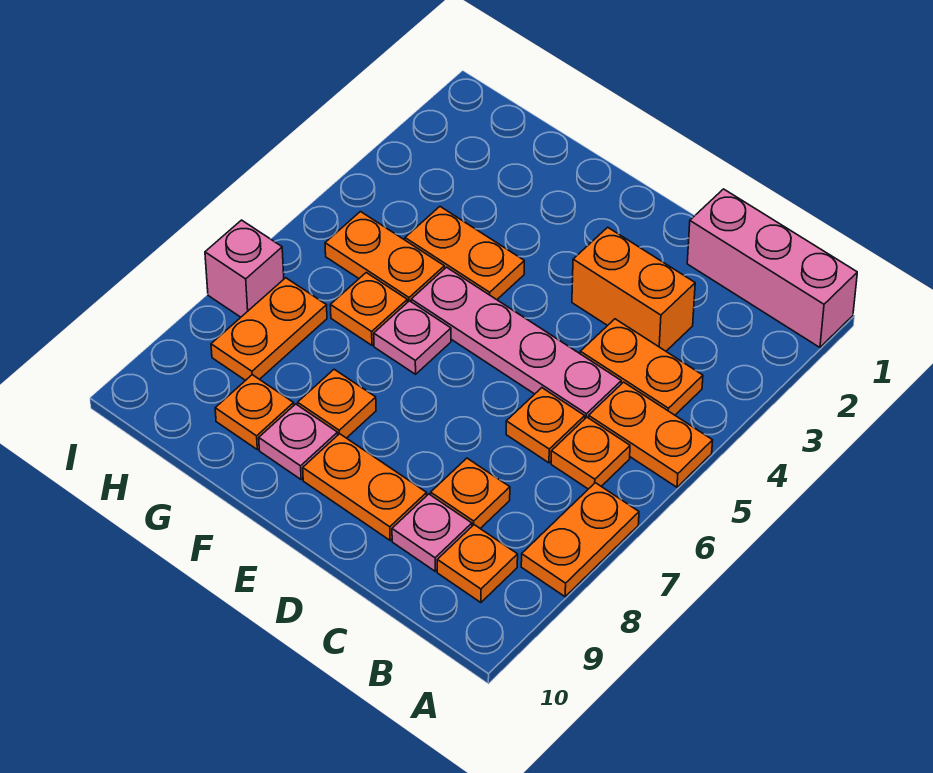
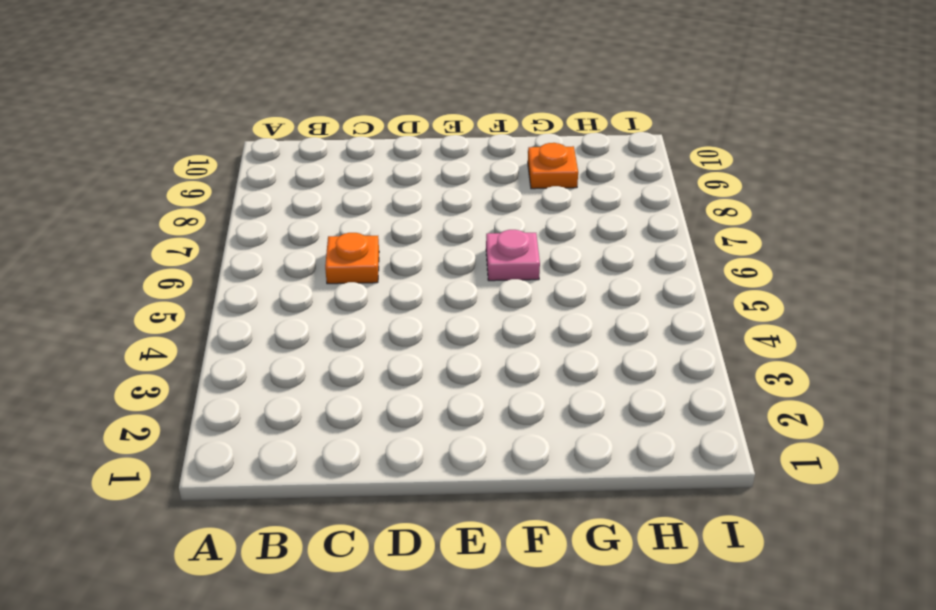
none -> pink 1x3 brick [687,189,857,347]
none -> orange 1x2 plate [589,382,713,487]
none -> orange 1x2 plate [521,483,639,597]

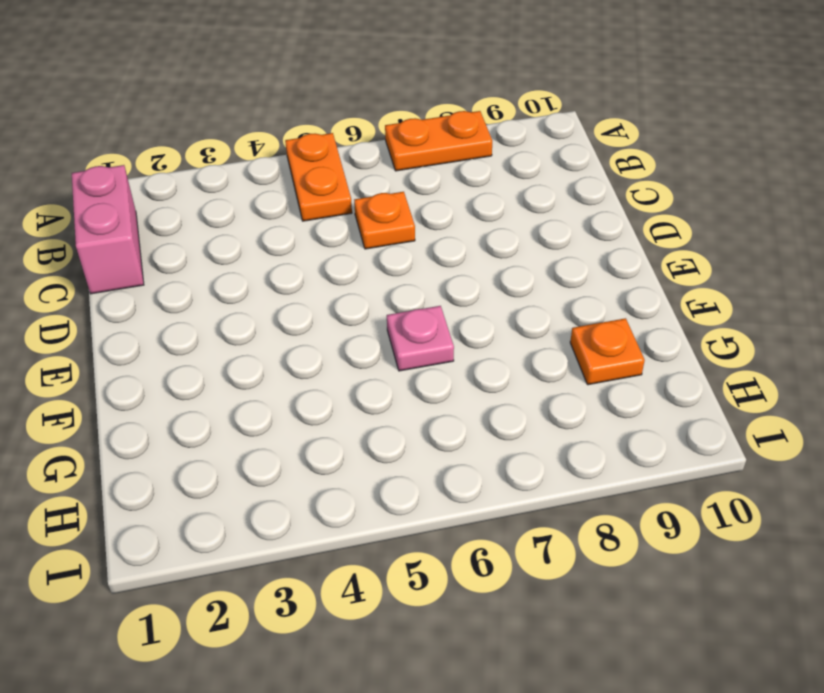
pink 1x2 brick [72,165,144,294] -> pink 1x3 brick [687,189,857,347]
none -> orange 1x2 plate [580,319,703,415]
none -> orange 1x1 plate [551,417,630,489]
none -> orange 1x1 plate [437,525,518,603]

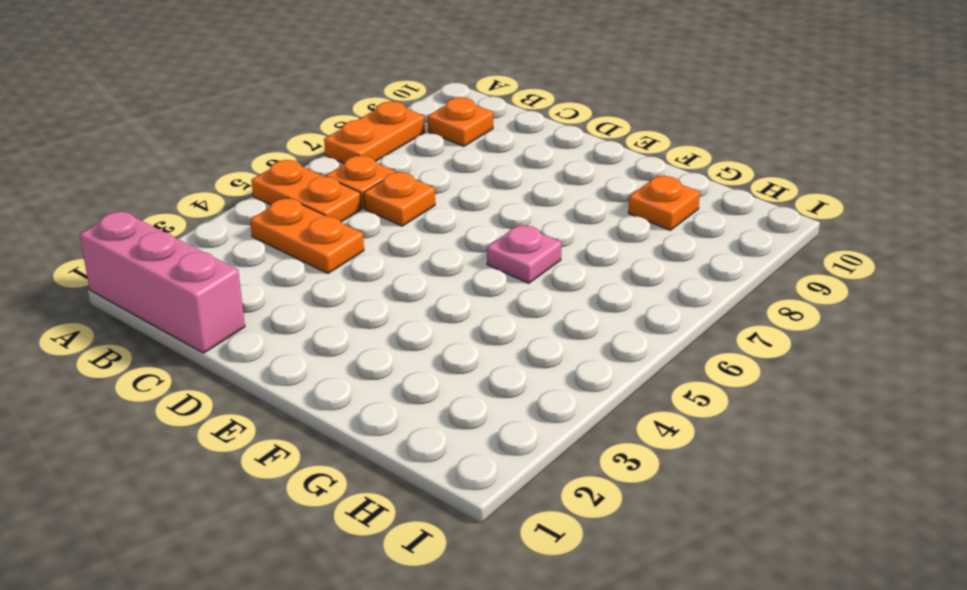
none -> orange 1x2 brick [572,227,695,351]
none -> pink 1x4 plate [411,267,621,418]
none -> orange 1x1 plate [431,458,510,528]

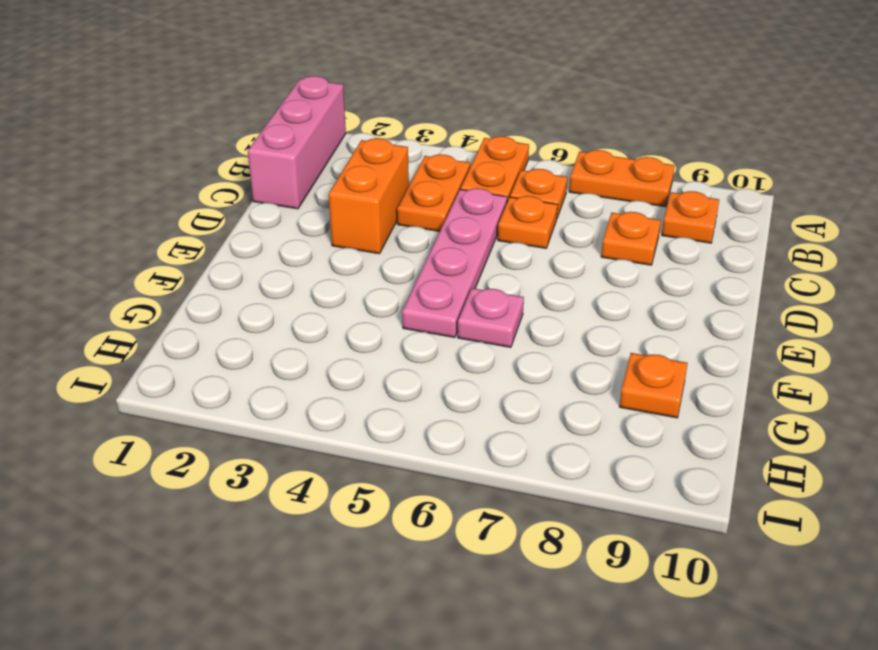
none -> pink 1x1 plate [392,494,472,571]
none -> orange 1x2 plate [303,434,427,540]
none -> orange 1x2 plate [405,207,524,300]

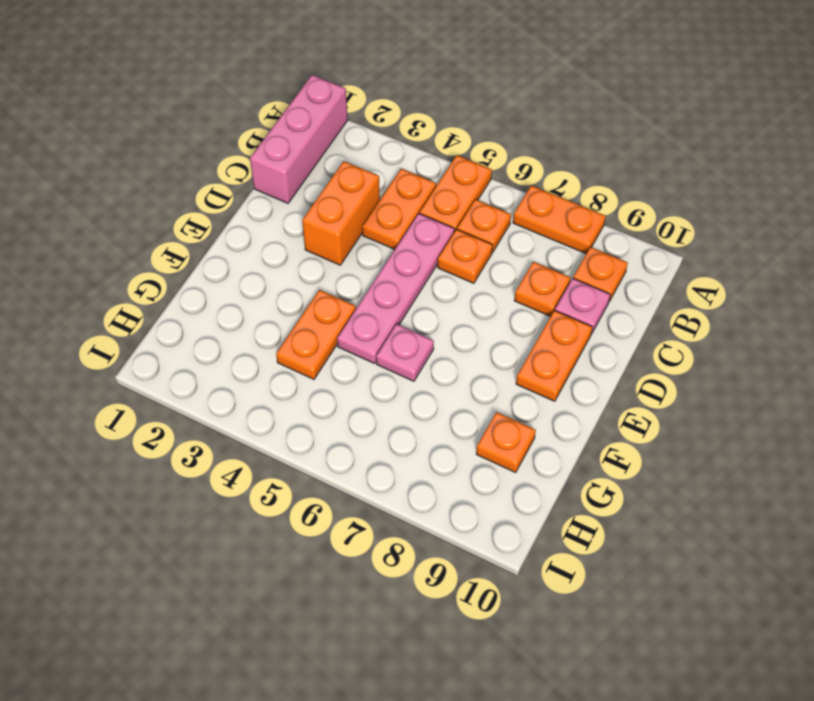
none -> orange 1x1 plate [298,369,376,438]
none -> pink 1x1 plate [259,404,338,479]
none -> orange 1x2 plate [325,212,444,302]

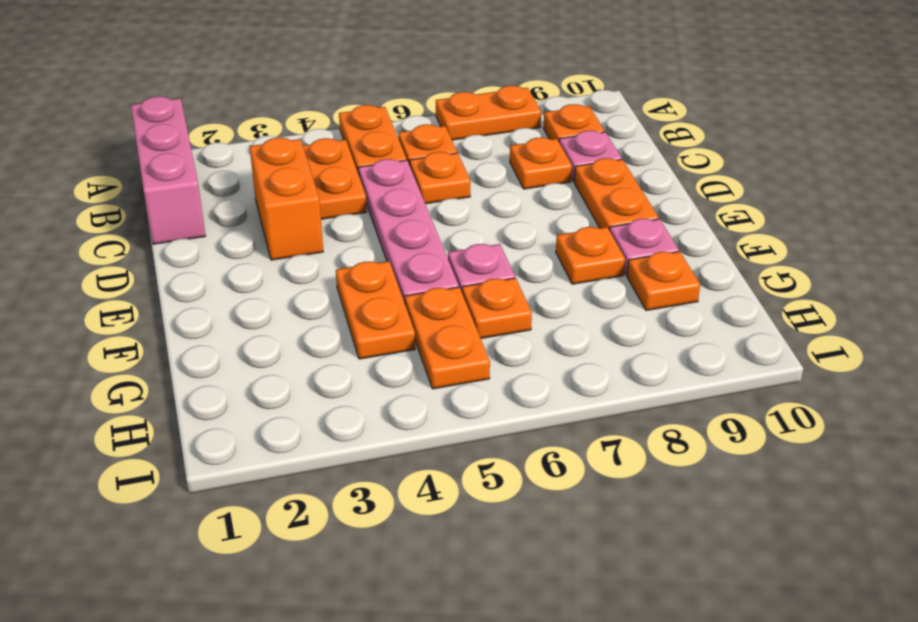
none -> orange 1x2 plate [211,278,327,380]
none -> pink 1x1 brick [205,220,284,317]

